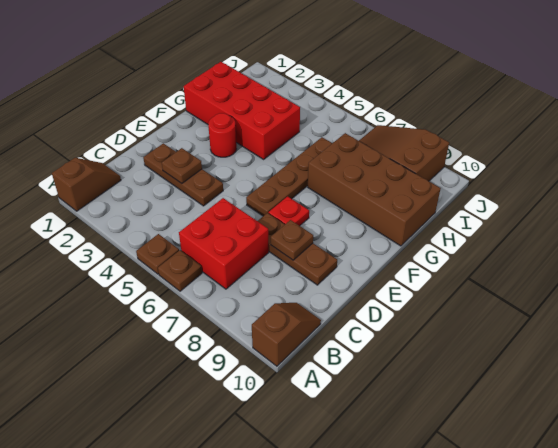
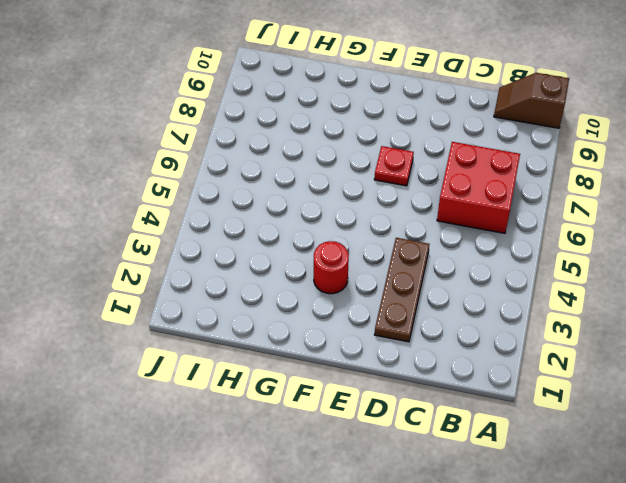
none -> brown 1x2 slope [52,158,121,211]
none -> brown 1x1 plate [136,234,179,274]
none -> brown 1x1 plate [158,250,202,291]

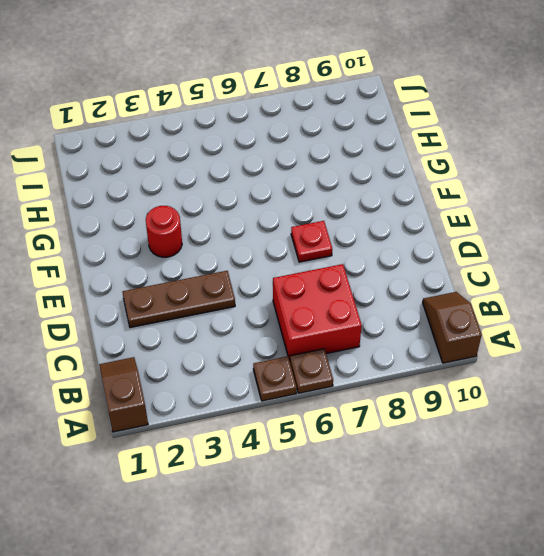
none -> brown 1x3 plate [258,213,337,285]
none -> brown 1x4 plate [246,137,332,216]
none -> red 2x4 brick [184,62,300,159]

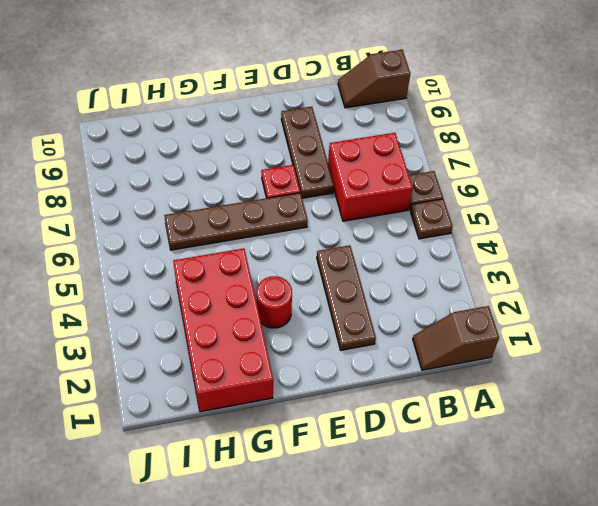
none -> brown 2x4 brick [308,133,441,246]
none -> brown 2x3 slope [359,125,449,181]
none -> brown 1x1 plate [162,148,202,183]

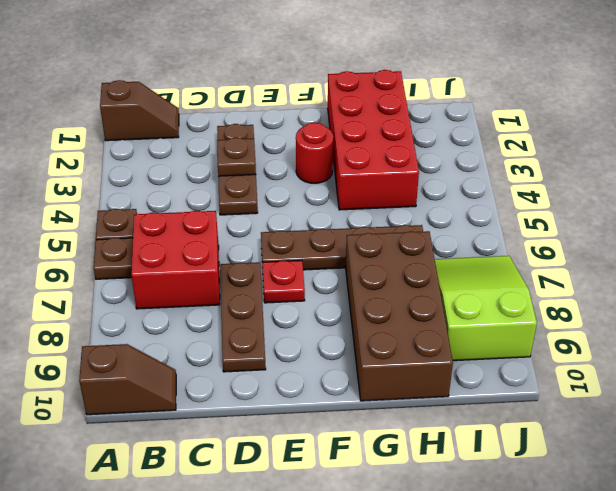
lime 2x3 slope [435,256,537,361] -> brown 2x3 slope [359,125,449,181]
none -> brown 1x1 plate [271,220,313,260]

